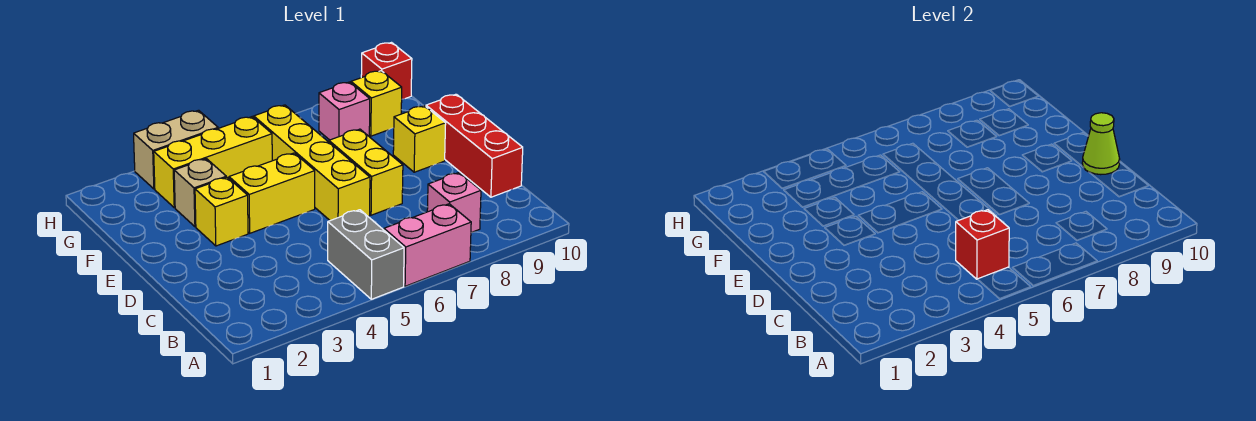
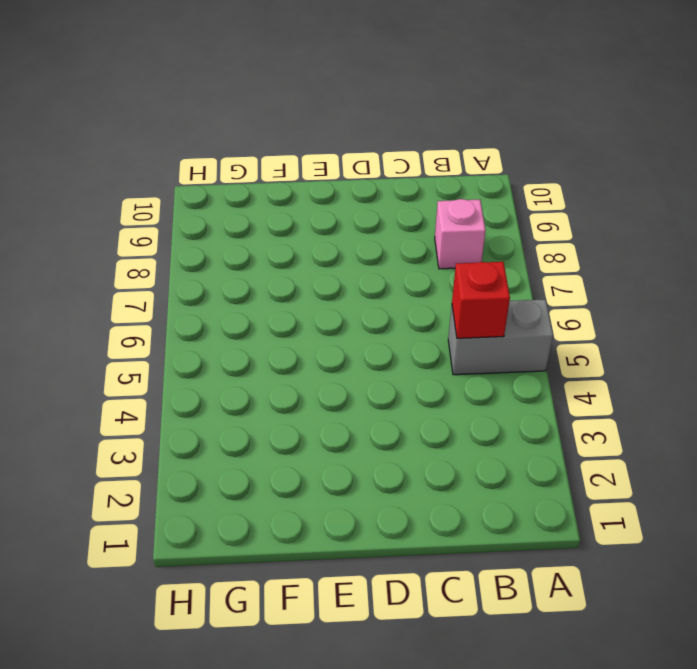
none -> pink 1x2 brick [384,204,471,286]
none -> red 1x3 brick [426,94,523,197]
none -> yellow 1x4 brick [254,105,370,221]

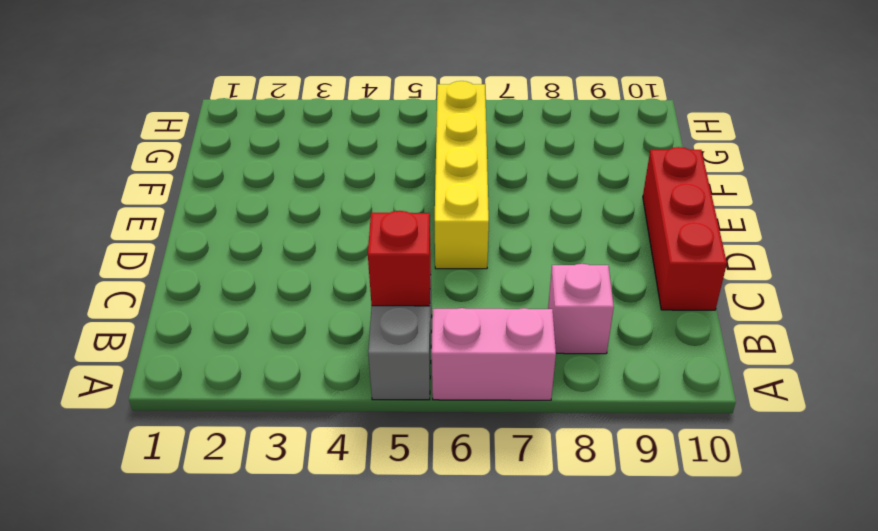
none -> yellow 1x2 brick [329,129,403,215]
none -> yellow 1x1 brick [195,177,248,246]
none -> yellow 1x2 brick [229,153,315,233]

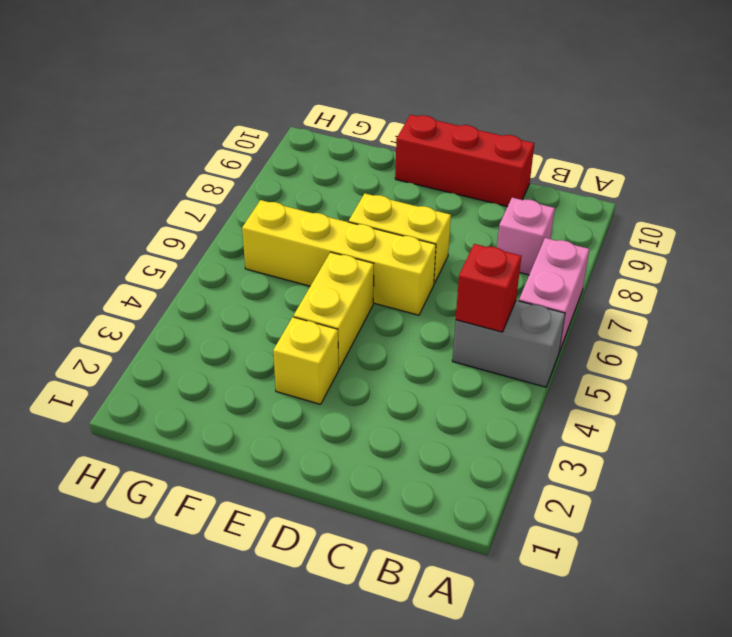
none -> yellow 1x1 brick [393,106,446,172]
none -> tan 1x1 brick [174,159,226,227]
none -> yellow 1x3 brick [154,117,272,208]

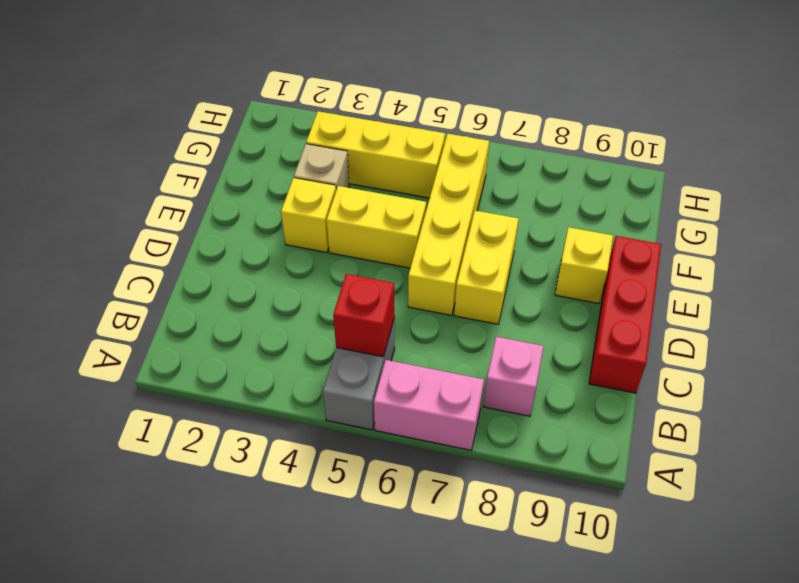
none -> pink 1x1 brick [319,82,370,140]
none -> yellow 1x1 brick [351,71,402,136]
none -> tan 1x2 brick [134,110,218,189]

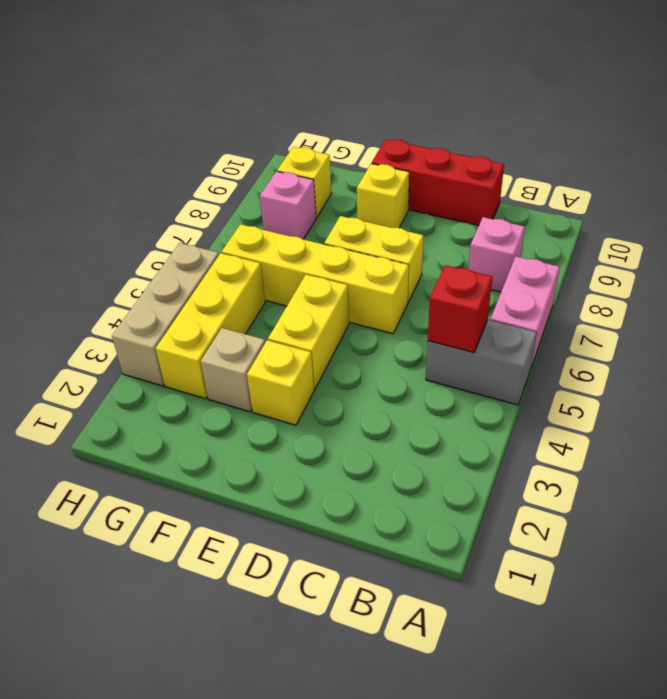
tan 1x3 brick [112,243,219,386] -> tan 1x2 brick [134,110,218,189]
none -> red 1x1 brick [361,43,412,99]
none -> lime 1x1 cone [1082,113,1120,175]

